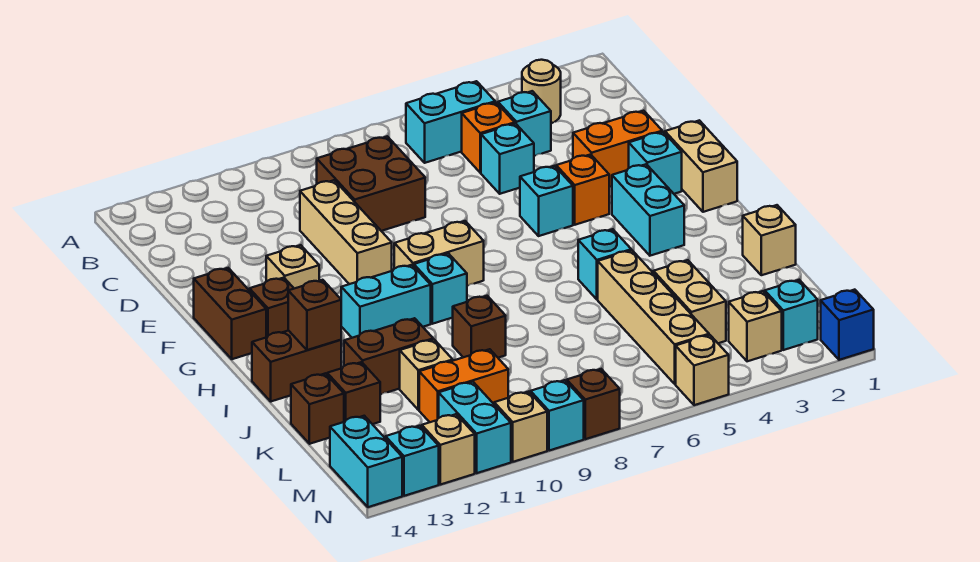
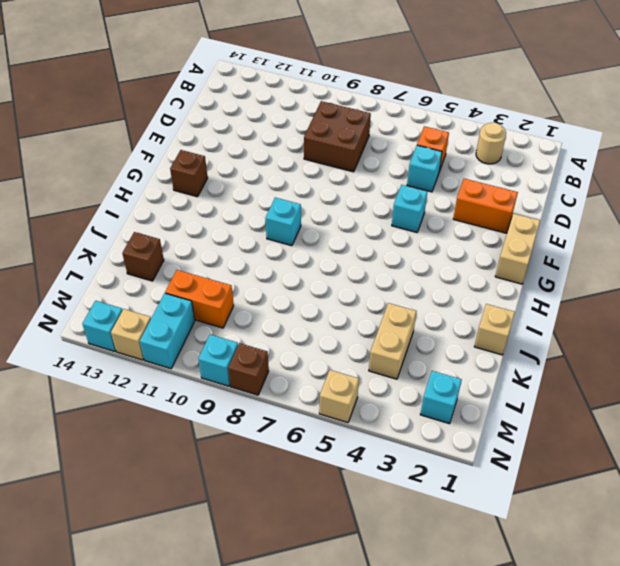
none -> cyan 1x2 brick [406,81,495,163]
none -> cyan 1x1 brick [498,91,551,156]
none -> tan 1x3 brick [300,180,392,284]
none -> cyan 1x1 brick [629,132,682,194]

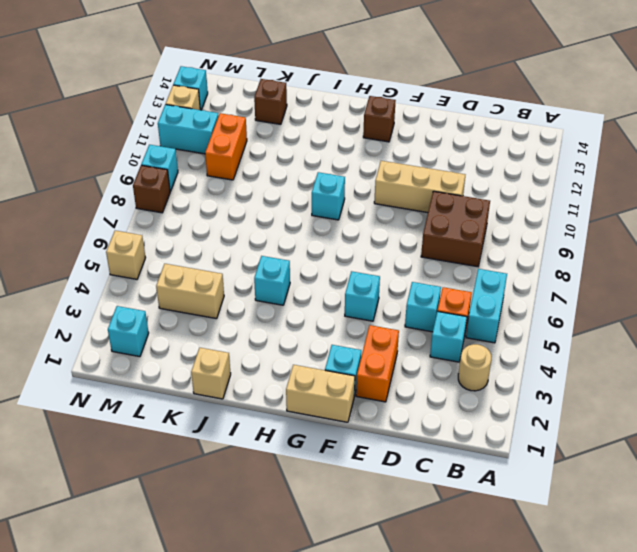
none -> orange 1x1 brick [556,154,609,225]
none -> tan 1x1 brick [266,245,319,289]
none -> brown 1x2 brick [194,268,266,359]
none -> cyan 1x2 brick [612,164,684,256]

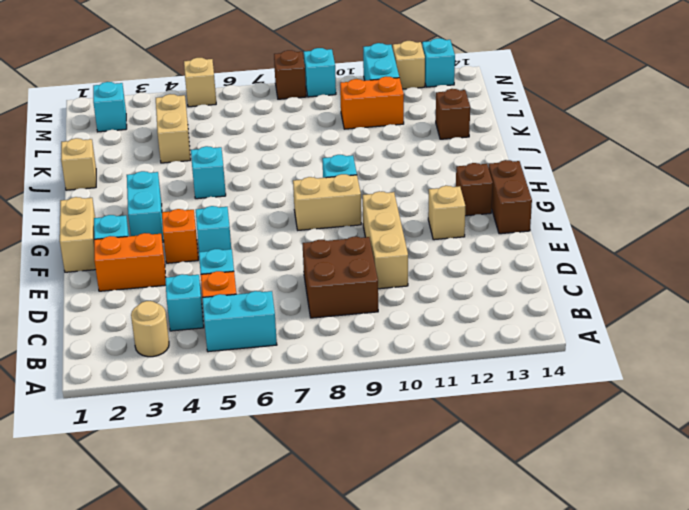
none -> cyan 1x2 brick [341,265,431,338]
none -> brown 1x2 brick [252,331,341,401]
none -> tan 1x4 brick [598,250,709,384]
none -> brown 1x1 brick [453,296,506,358]

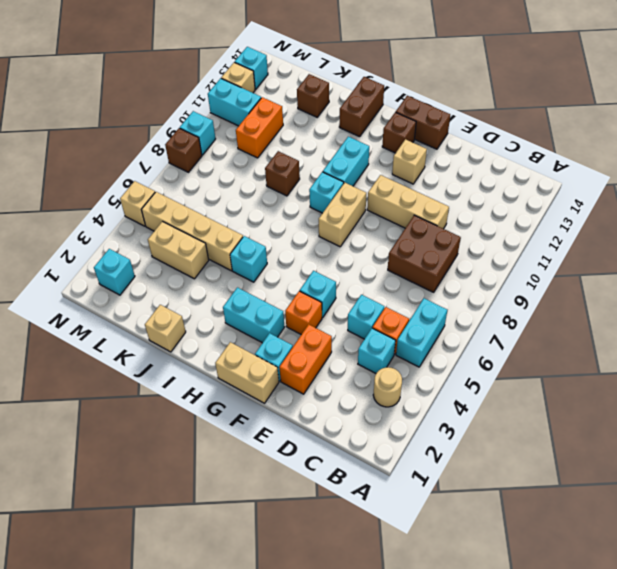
none -> brown 1x2 brick [344,318,433,395]
none -> tan 1x1 brick [400,339,453,410]
none -> brown 1x1 brick [291,373,344,444]
none -> tan 1x1 brick [729,291,782,361]

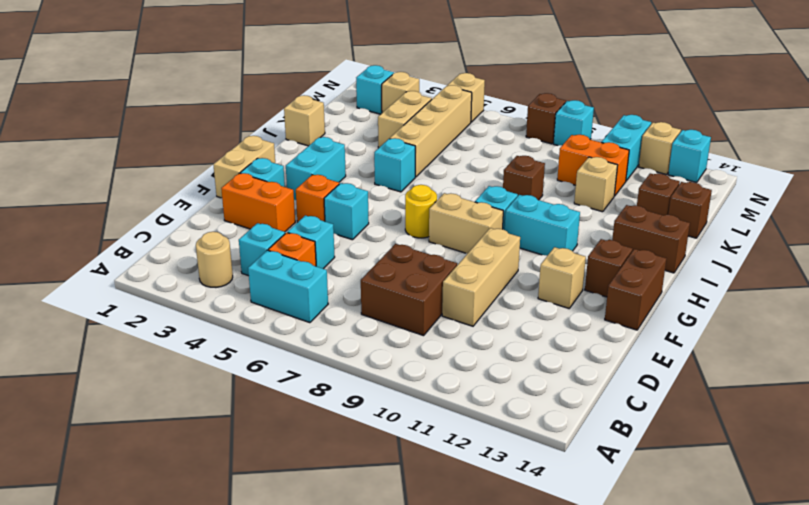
yellow 1x1 round brick [405,185,437,238] -> none
none -> brown 1x2 brick [344,318,433,395]
none -> cyan 1x2 brick [330,416,402,507]
none -> blue 1x1 brick [821,290,874,360]
none -> tan 1x1 brick [494,392,547,462]

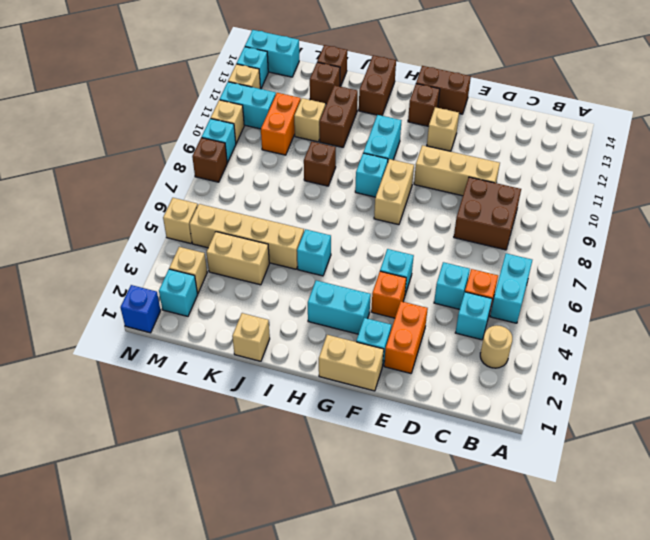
none -> brown 1x1 brick [288,280,341,350]

